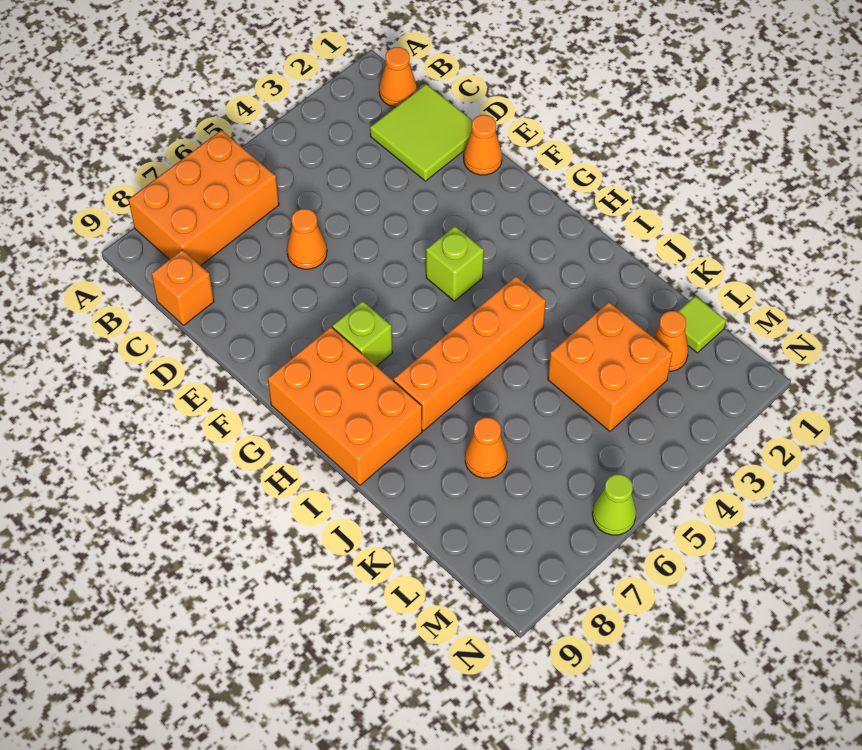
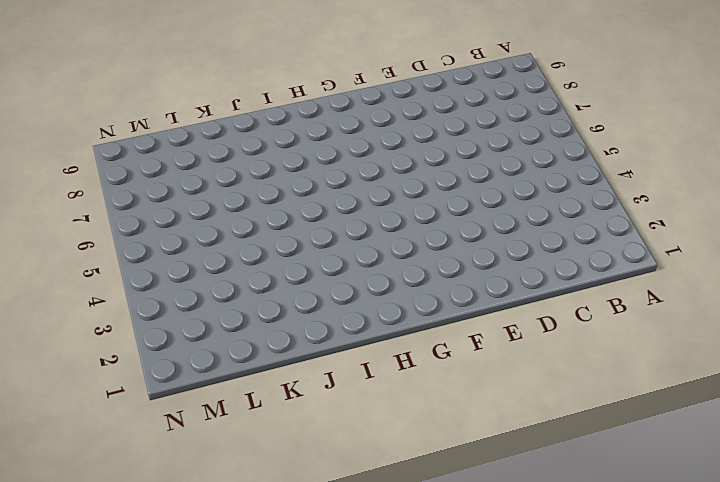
none -> orange 2x3 brick [128,130,279,266]
none -> orange 1x1 cone [379,47,417,107]
none -> lime 2x2 tile [370,84,473,181]

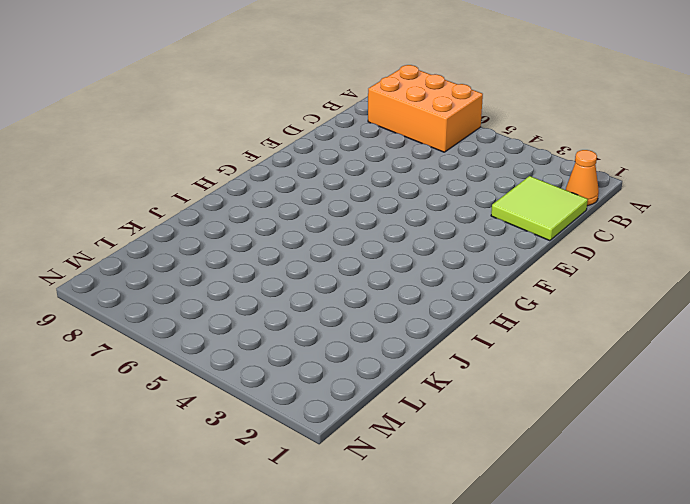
none -> orange 1x1 brick [151,250,214,325]
none -> orange 1x1 cone [287,209,327,269]
none -> orange 1x1 cone [464,115,502,175]

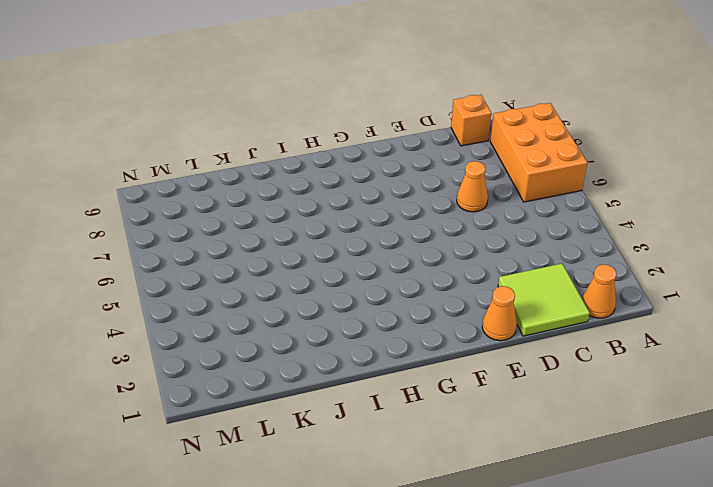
none -> lime 1x1 brick [426,226,484,301]
none -> lime 1x1 brick [333,301,392,366]
none -> orange 2x3 brick [268,327,422,485]

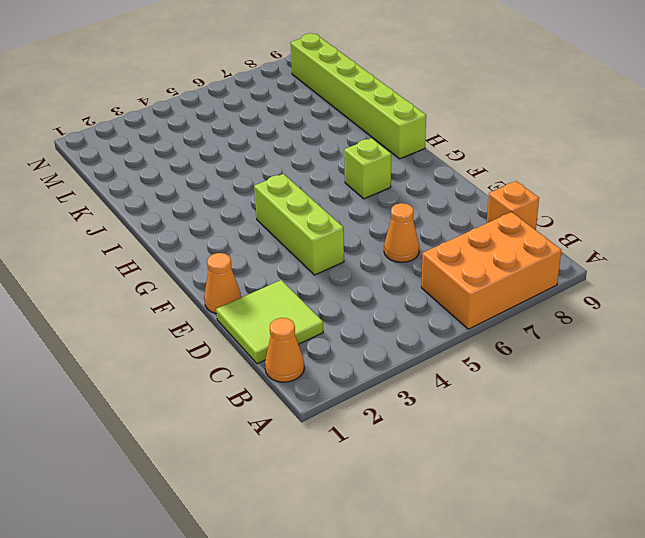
lime 1x3 brick [254,174,344,275] -> lime 1x1 brick [426,226,484,301]
lime 1x6 brick [291,33,426,159] -> orange 2x3 brick [268,327,422,485]
none -> orange 1x4 brick [394,276,546,431]
none -> orange 2x2 brick [548,302,672,431]
none -> orange 1x1 cone [465,417,507,478]

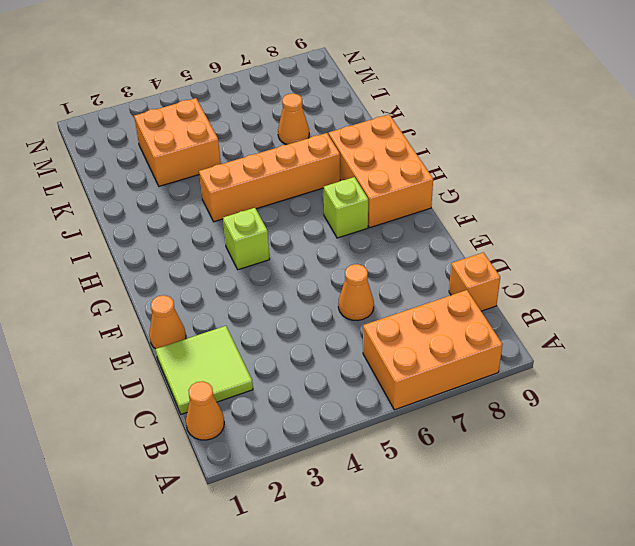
none -> lime 1x1 tile [678,296,726,353]
none -> orange 1x1 cone [652,311,688,371]
none -> lime 1x1 cone [593,474,636,535]

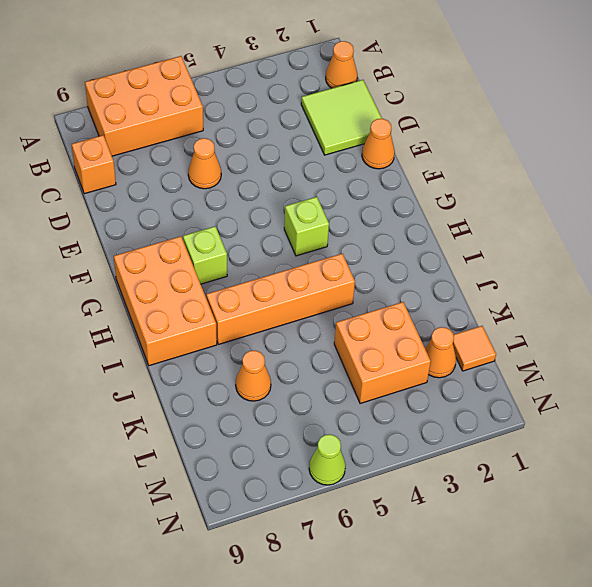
orange 1x1 tile [453,326,496,371] -> lime 1x1 tile [678,296,726,353]

